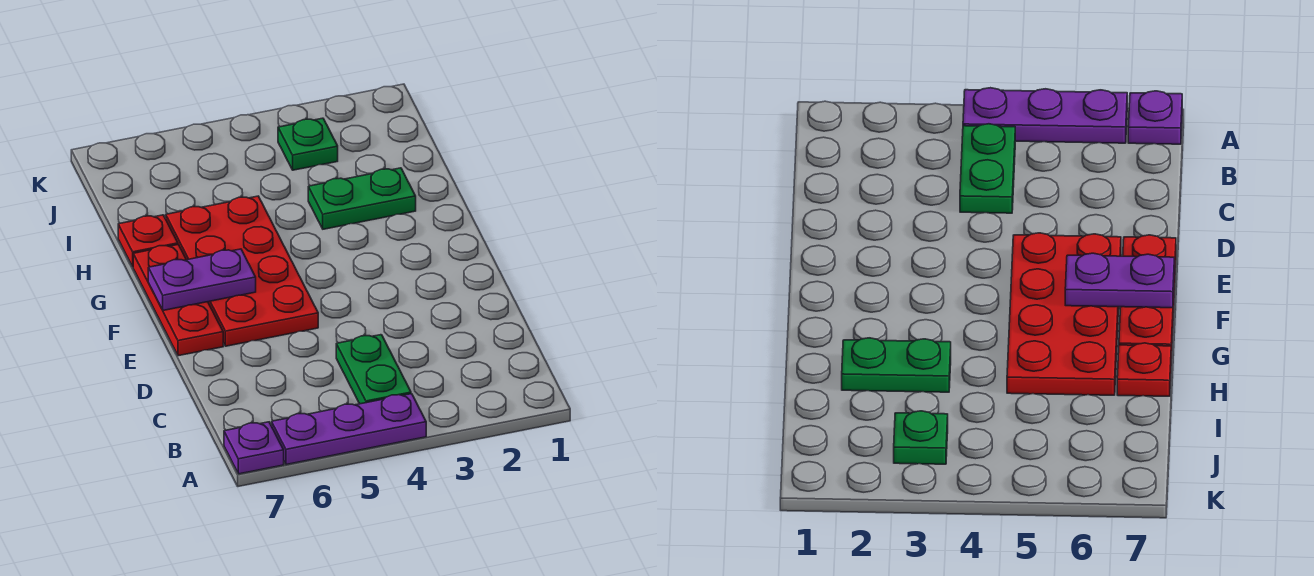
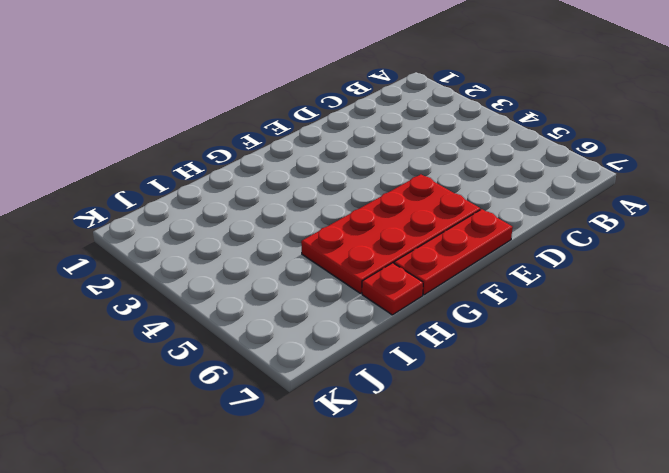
none -> purple 1x3 plate [272,394,426,465]
none -> purple 1x1 plate [224,422,284,474]

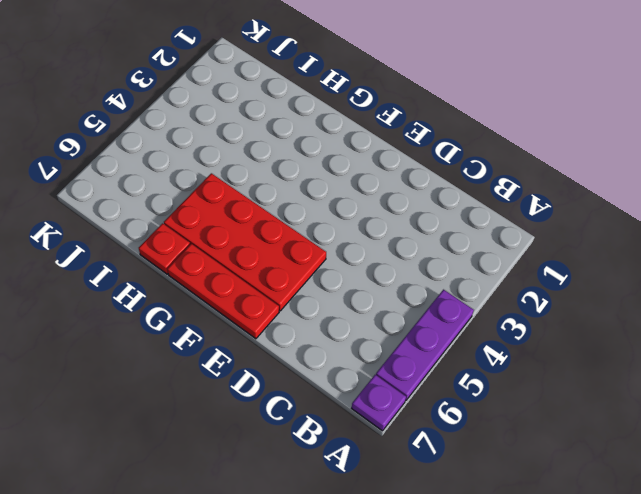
none -> green 1x2 plate [336,335,411,404]
none -> green 1x2 plate [308,168,416,229]

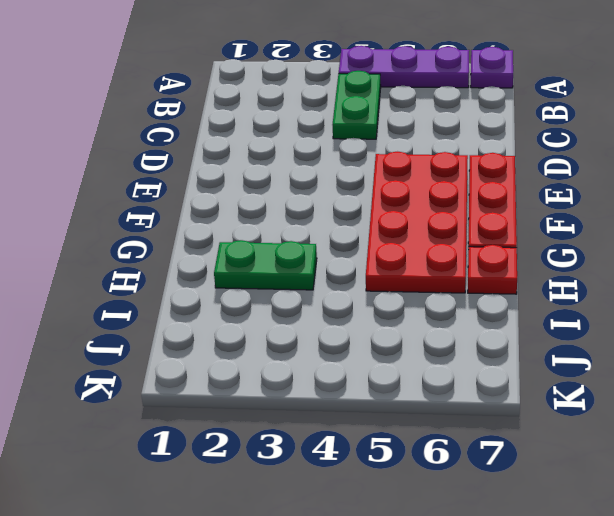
none -> green 1x1 plate [278,118,338,170]
none -> purple 1x2 plate [148,249,256,310]

